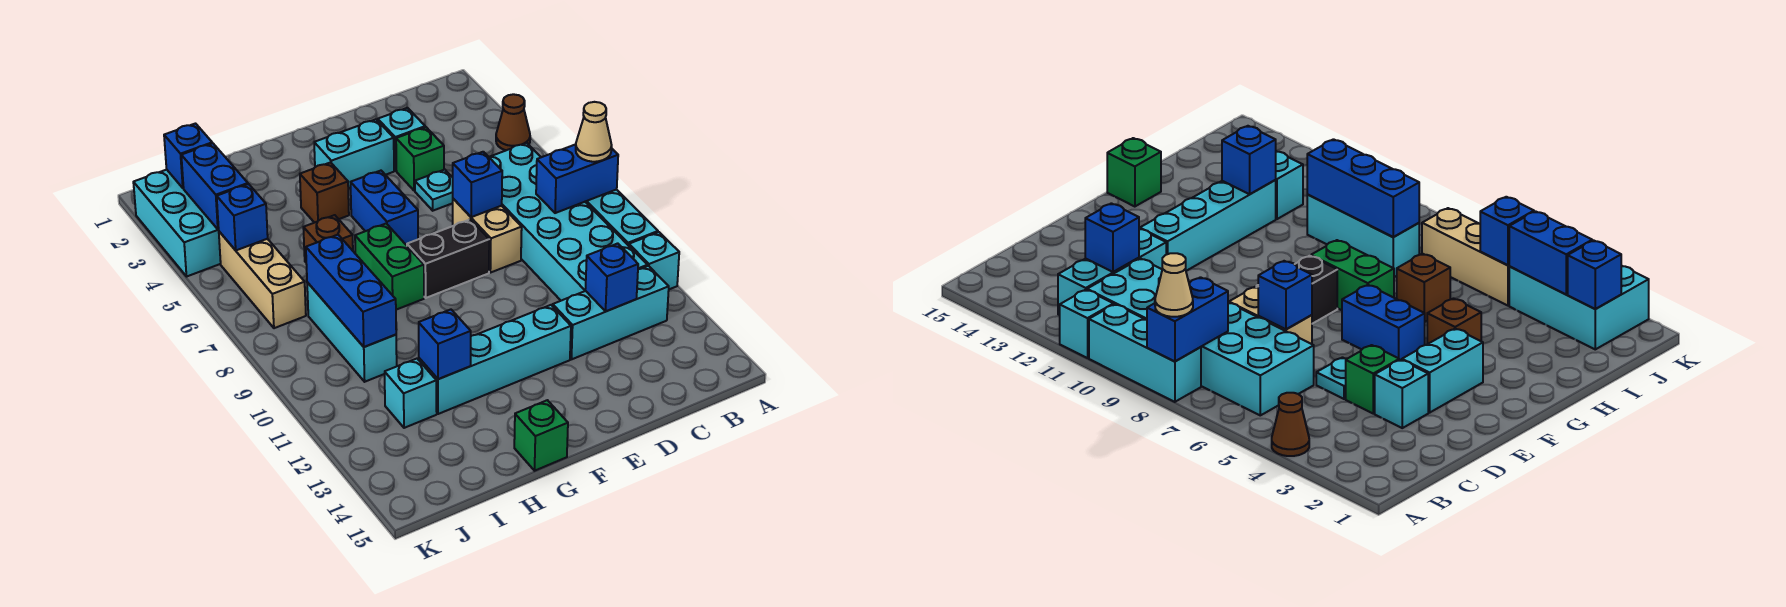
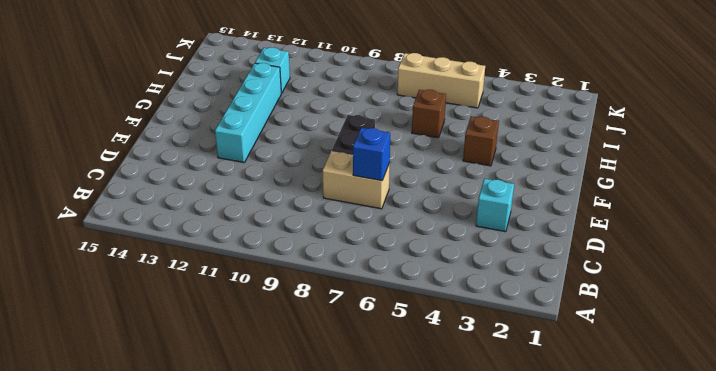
none -> brown 1x1 cone [496,94,530,150]
none -> cyan 1x3 brick [585,189,658,246]
none -> cyan 1x1 brick [629,232,679,289]
none -> cyan 2x6 brick [489,143,647,301]

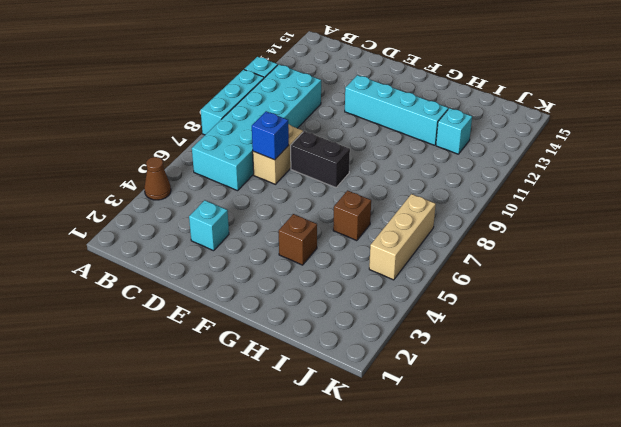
none -> cyan 1x3 brick [553,266,669,359]
none -> green 1x1 brick [396,127,444,191]
none -> cyan 1x1 plate [415,170,453,211]
none -> cyan 1x2 brick [314,120,394,189]

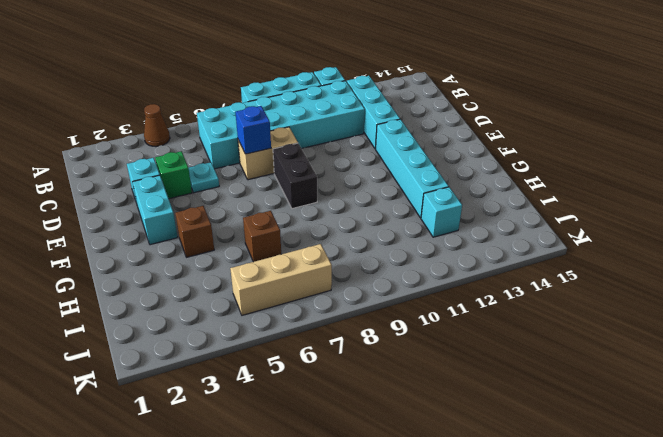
none -> blue 1x2 brick [351,171,418,245]
none -> green 1x2 brick [355,224,424,310]
none -> green 1x1 brick [514,400,568,471]
none -> cyan 1x3 brick [307,282,397,382]

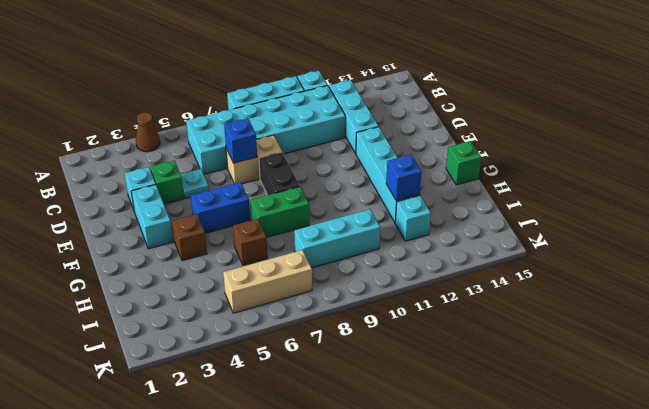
none -> cyan 2x3 brick [133,170,221,276]
none -> blue 1x2 brick [536,144,618,213]
none -> blue 1x1 brick [585,243,638,311]
none -> blue 1x3 brick [306,235,396,347]

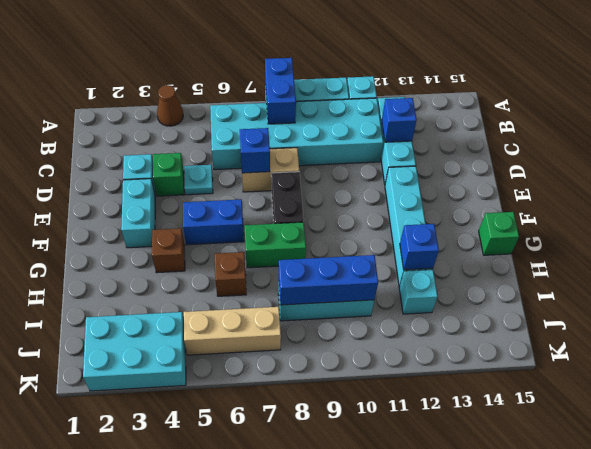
none -> blue 1x1 brick [164,124,212,188]
none -> blue 1x2 brick [181,143,248,229]
none -> blue 1x1 brick [217,184,268,250]
none -> tan 1x1 cone [576,102,612,162]

